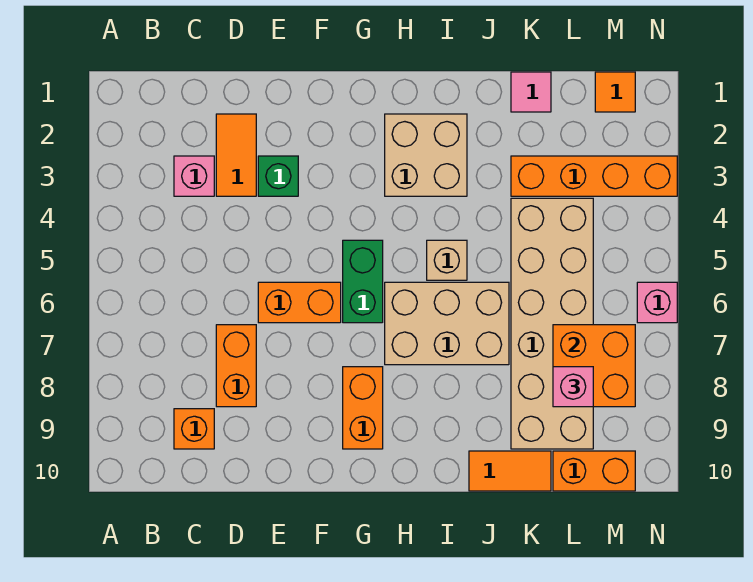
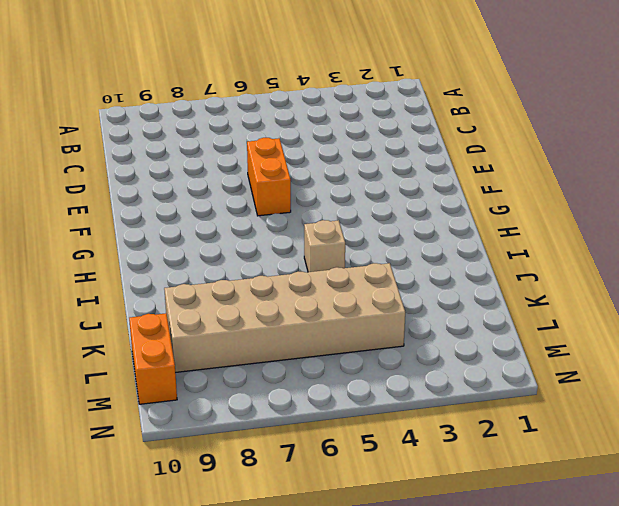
none -> pink 1x1 brick [174,156,214,196]
none -> orange 1x1 brick [174,409,214,449]
none -> orange 1x2 tile [216,114,256,196]

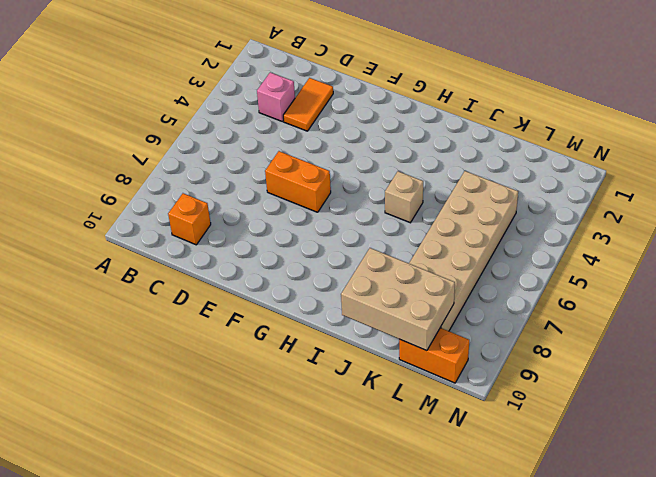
tan 2x3 brick [341,248,455,351] -> tan 2x3 brick moved to [385,282,509,365]
none -> orange 1x2 brick [216,325,256,407]
none -> green 1x1 brick [258,156,298,196]
none -> green 1x2 brick [343,240,383,323]

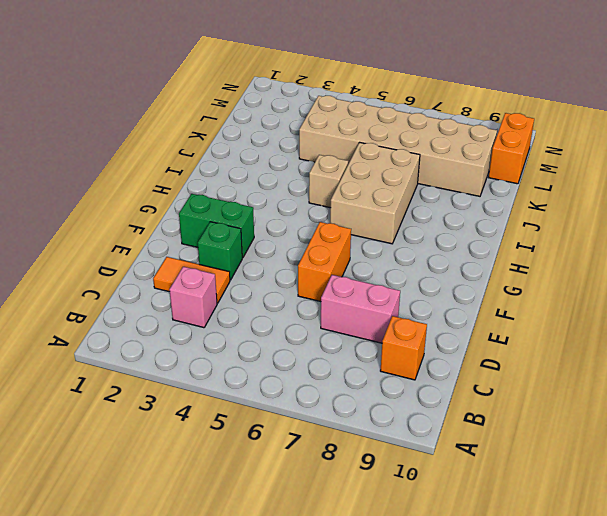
pink 1x2 brick [321,275,400,343] -> orange 1x2 brick [216,325,256,407]
green 1x2 brick [179,194,254,258] -> green 1x2 brick moved to [343,240,383,323]
none -> orange 1x2 brick [343,367,383,449]
none -> tan 2x2 brick [385,114,467,196]
none -> orange 1x2 tile [469,451,551,491]

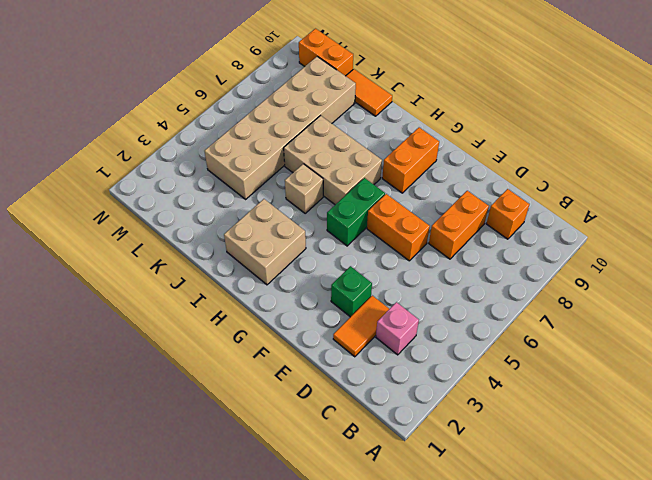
none -> pink 1x1 tile [511,72,551,112]
none -> orange 1x4 brick [511,156,677,196]
none -> orange 1x1 tile [595,72,635,112]

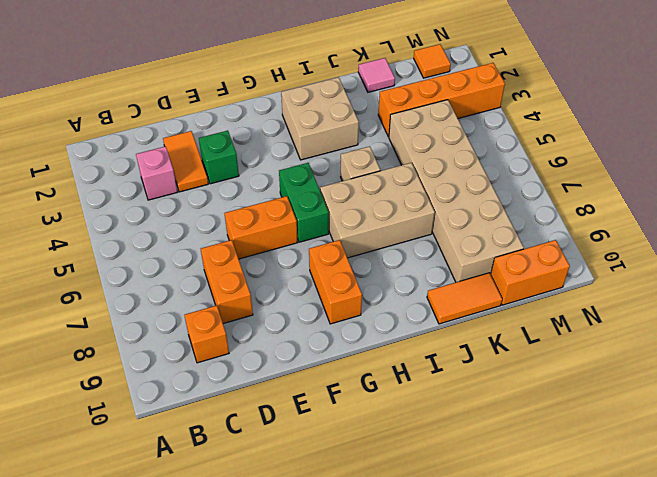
none -> pink 1x1 brick [637,282,677,323]
none -> orange 2x2 brick [553,325,635,407]
none -> pink 1x1 brick [553,367,593,407]

